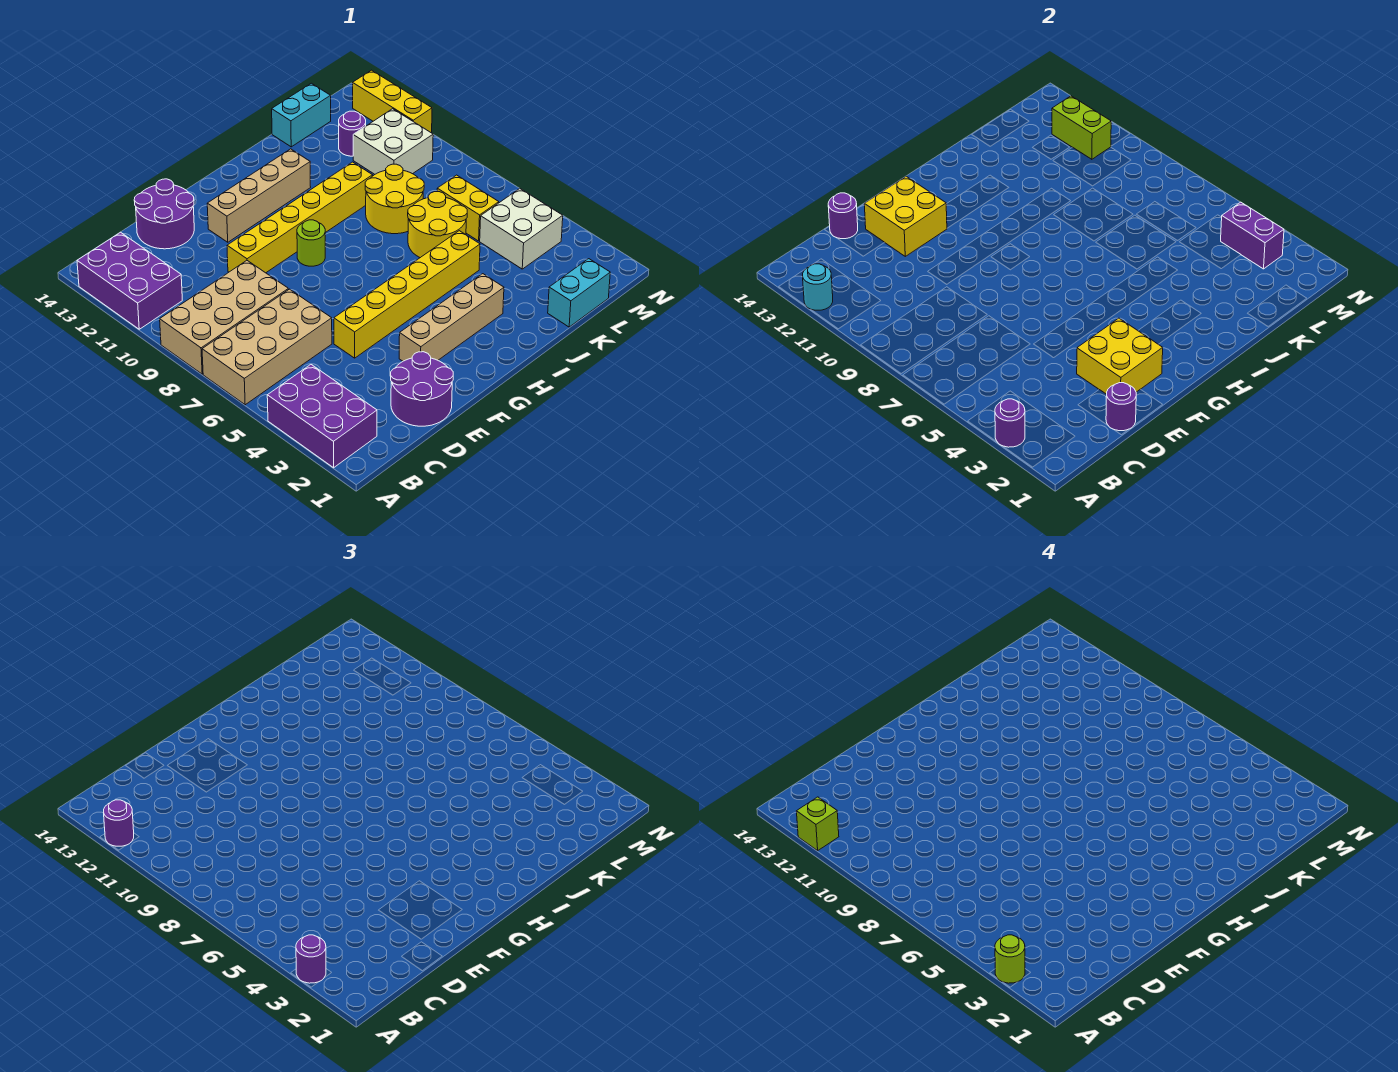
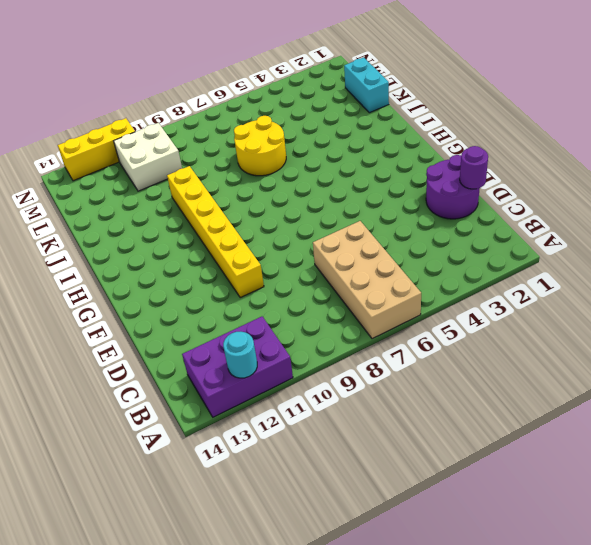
none -> purple 2x3 brick [267,365,377,468]
none -> tan 2x4 brick [160,261,288,374]
none -> purple 2x2 round brick [134,179,194,249]
none -> yellow 1x6 brick [334,231,480,358]

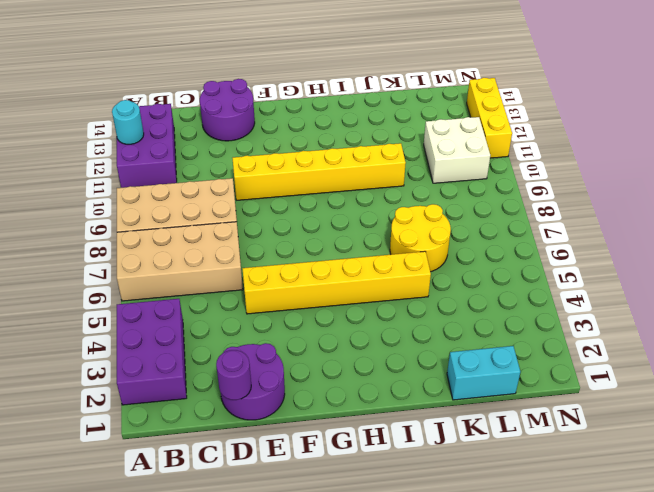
none -> tan 1x4 brick [399,274,504,361]
none -> tan 1x4 brick [207,149,311,242]
none -> lime 1x1 round brick [297,220,325,266]
none -> yellow 2x2 round brick [365,164,424,234]

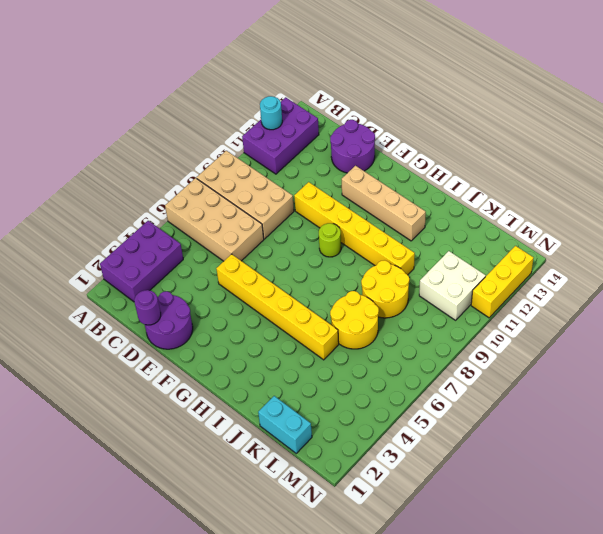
none -> tan 1x4 brick [399,274,504,361]
none -> cyan 1x2 brick [272,83,331,147]
none -> white 2x2 brick [480,189,563,269]
none -> yellow 1x2 brick [437,175,499,241]

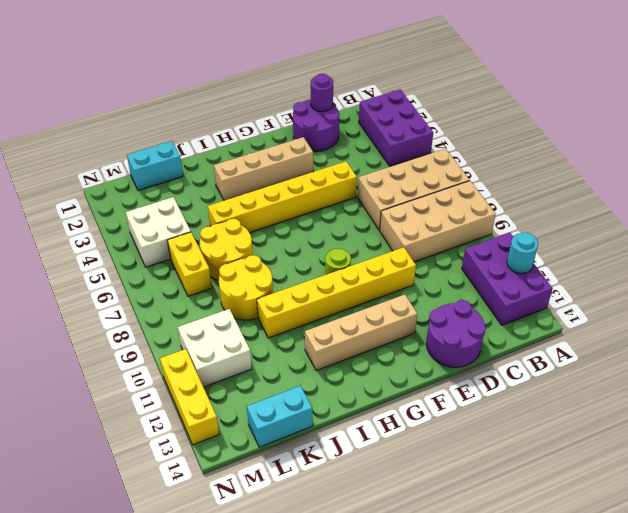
none -> purple 1x1 round brick [339,111,366,156]
none -> purple 1x1 round brick [995,399,1025,447]
none -> purple 1x1 round brick [828,193,858,239]
none -> yellow 2x2 brick [1077,318,1163,394]

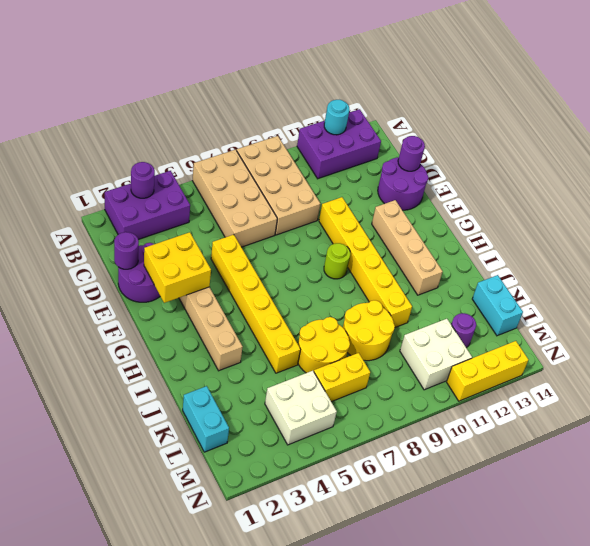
none -> yellow 2x2 brick [864,176,947,256]
none -> purple 1x2 brick [1221,202,1284,269]
none -> lime 1x2 brick [1052,96,1111,159]
none -> purple 1x1 round brick [296,935,326,983]

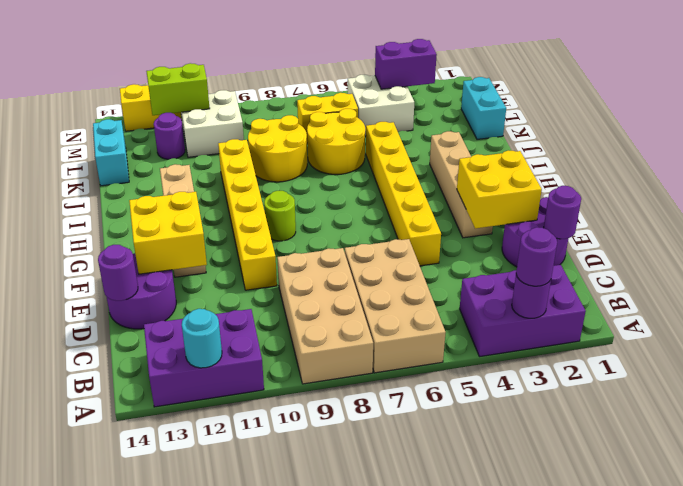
none -> purple 1x1 round brick [104,800,134,846]
none -> lime 1x1 round brick [995,935,1025,983]
none -> lime 1x1 brick [796,797,839,851]

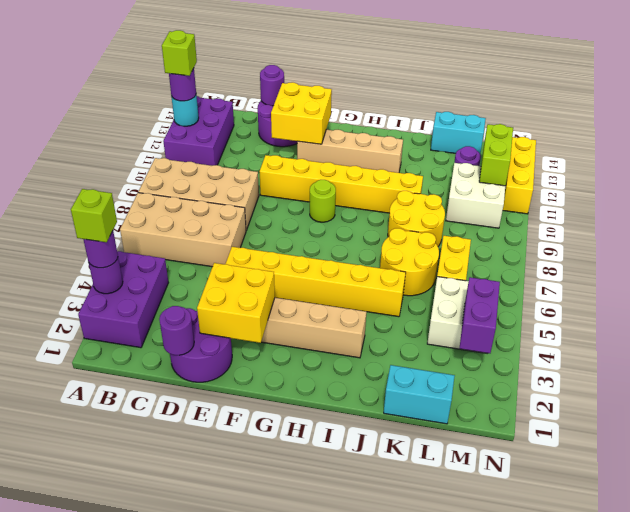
lime 1x1 brick [71,189,117,242] -> lime 1x1 round brick [995,935,1025,983]

